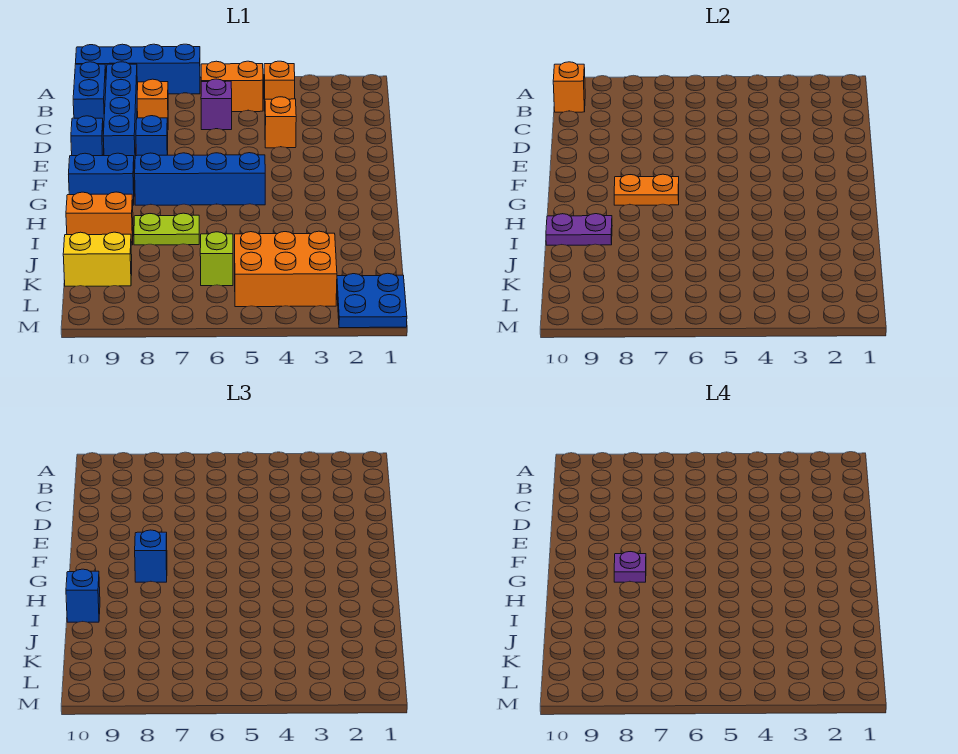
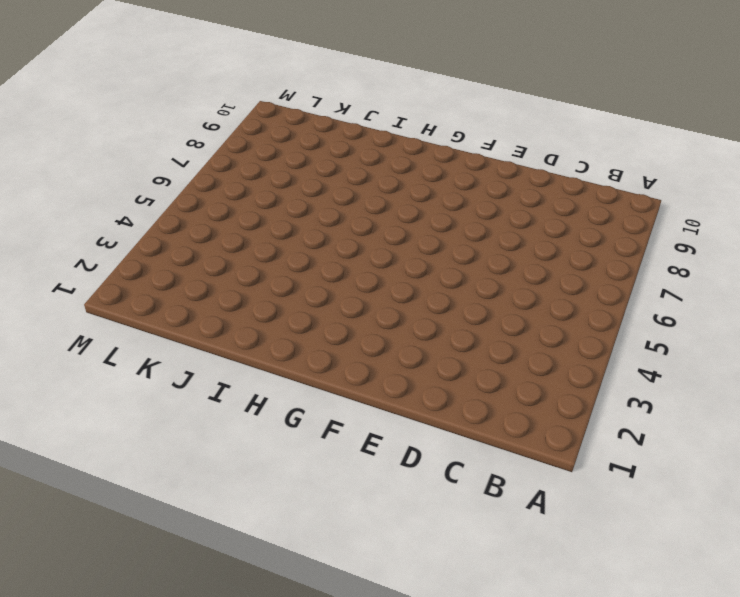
none -> blue 1x4 brick [76,44,200,94]
none -> orange 1x1 brick [264,61,295,111]
none -> orange 1x2 brick [201,61,263,112]

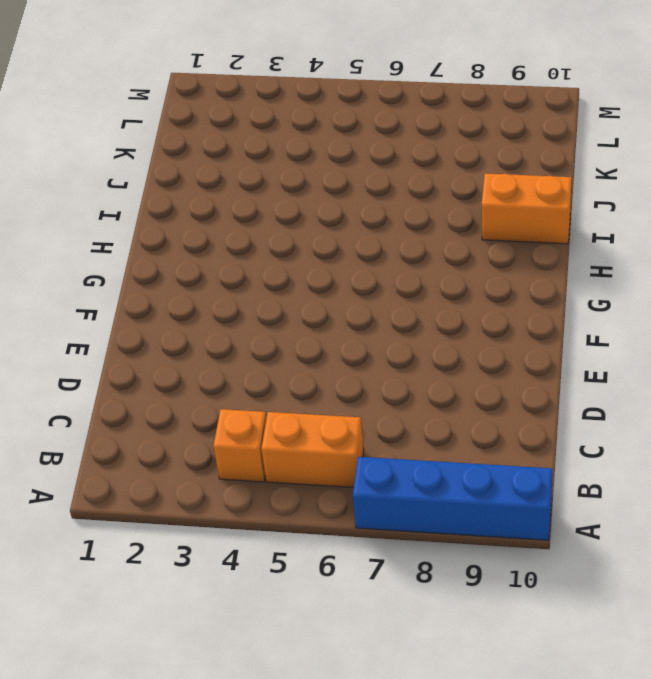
none -> blue 1x4 brick [103,62,137,167]
none -> blue 1x2 brick [73,62,106,130]
none -> purple 1x1 brick [201,79,232,130]

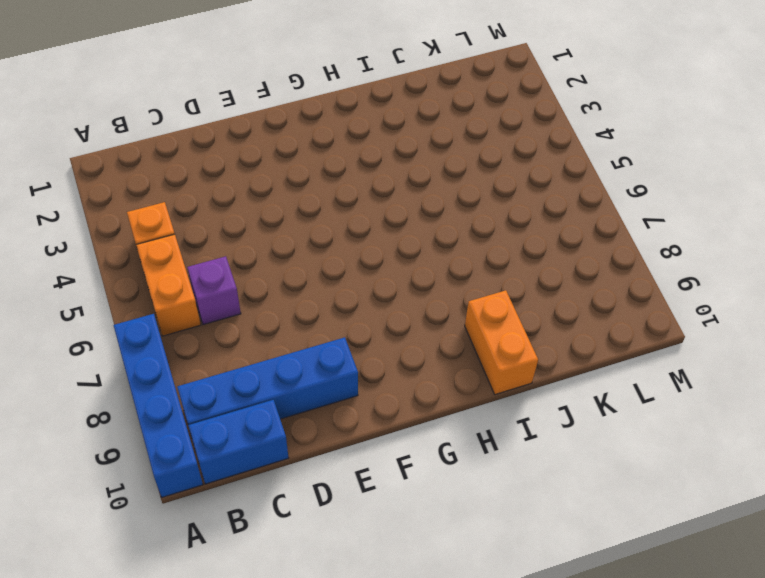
none -> orange 1x1 brick [137,79,168,130]
none -> orange 1x1 brick [265,97,296,148]
none -> blue 1x1 brick [136,116,168,156]

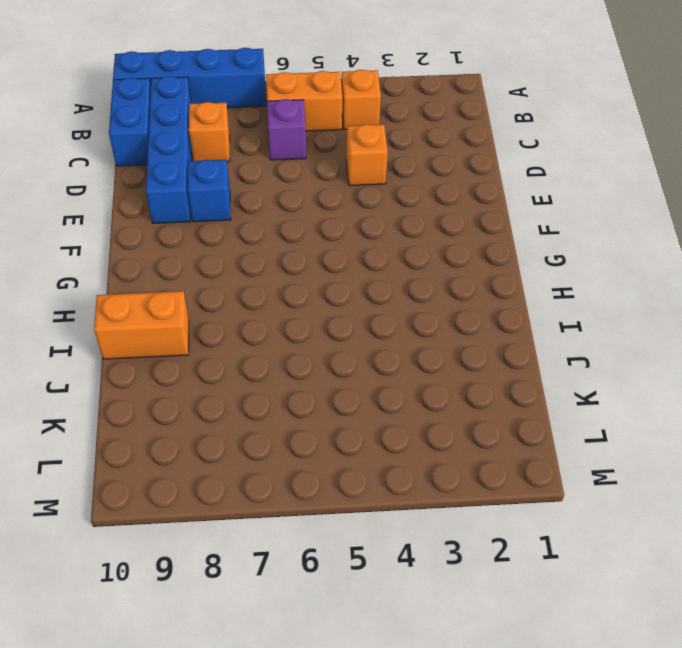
none -> blue 1x1 brick [71,116,104,156]
none -> blue 1x4 brick [135,153,265,205]
none -> blue 1x2 brick [69,153,134,205]

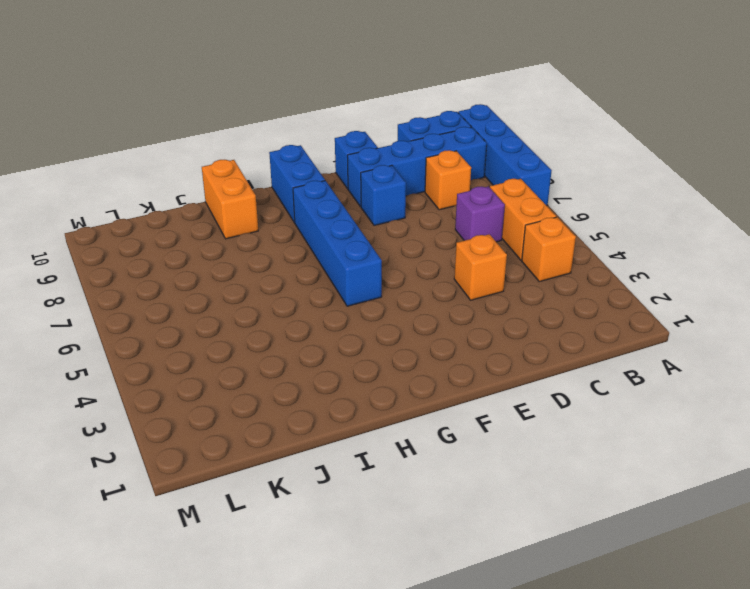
none -> lime 1x2 plate [134,213,199,245]
none -> orange 2x3 brick [235,231,337,307]
none -> lime 1x1 brick [200,232,233,286]

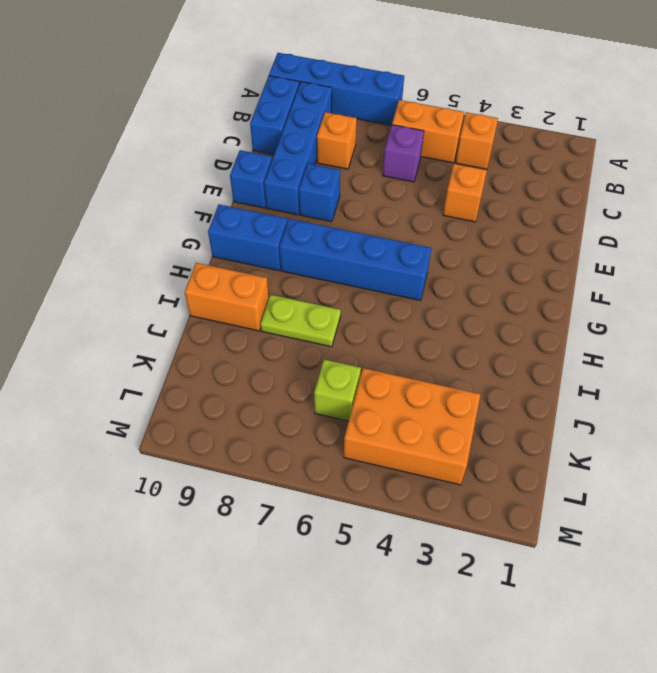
none -> yellow 1x2 brick [63,232,132,286]
none -> blue 2x2 plate [337,273,407,328]
none -> orange 1x1 brick [553,62,585,112]

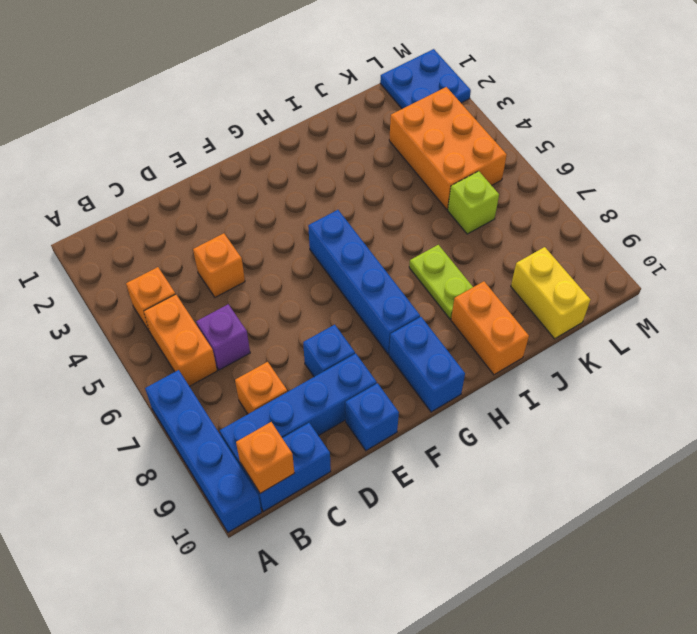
none -> orange 1x2 plate [614,174,679,205]
none -> purple 1x2 plate [546,214,612,245]
none -> blue 1x1 brick [135,530,167,582]

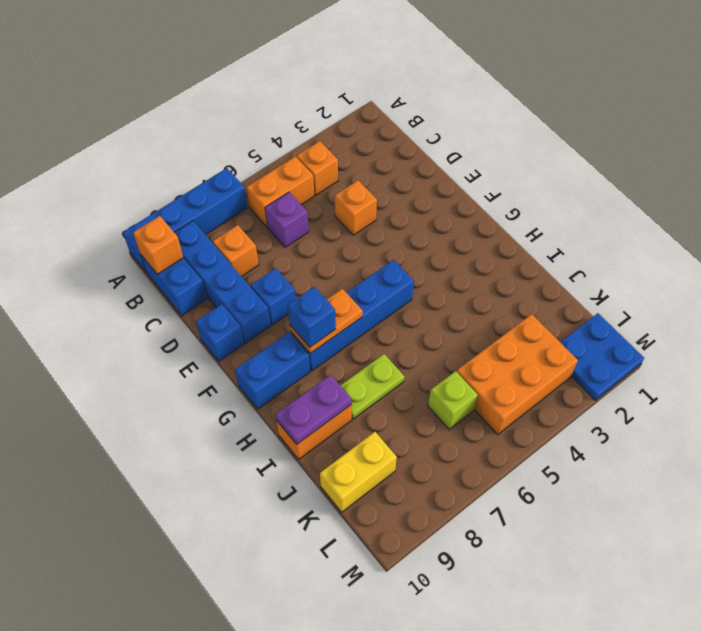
none -> blue 1x1 brick [66,569,100,622]
none -> purple 1x1 plate [614,552,646,582]

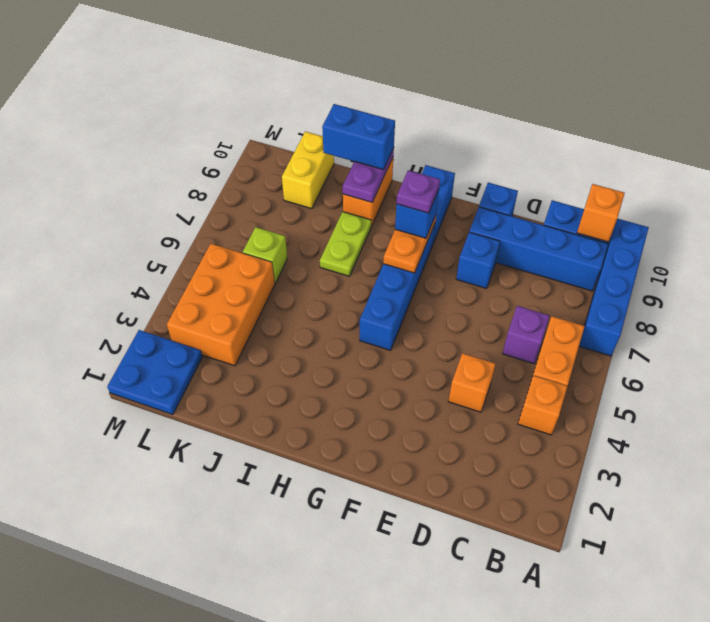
blue 1x2 brick [322,104,395,170] -> blue 1x1 brick [66,569,100,622]
none -> orange 1x1 brick [137,79,168,130]

